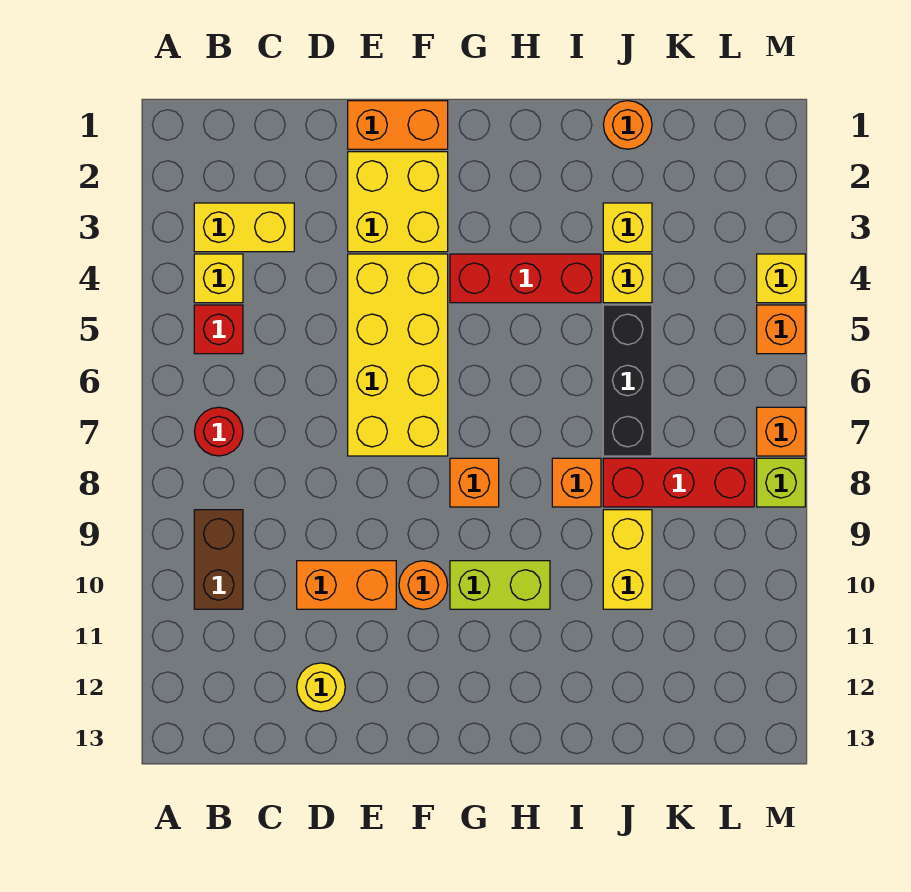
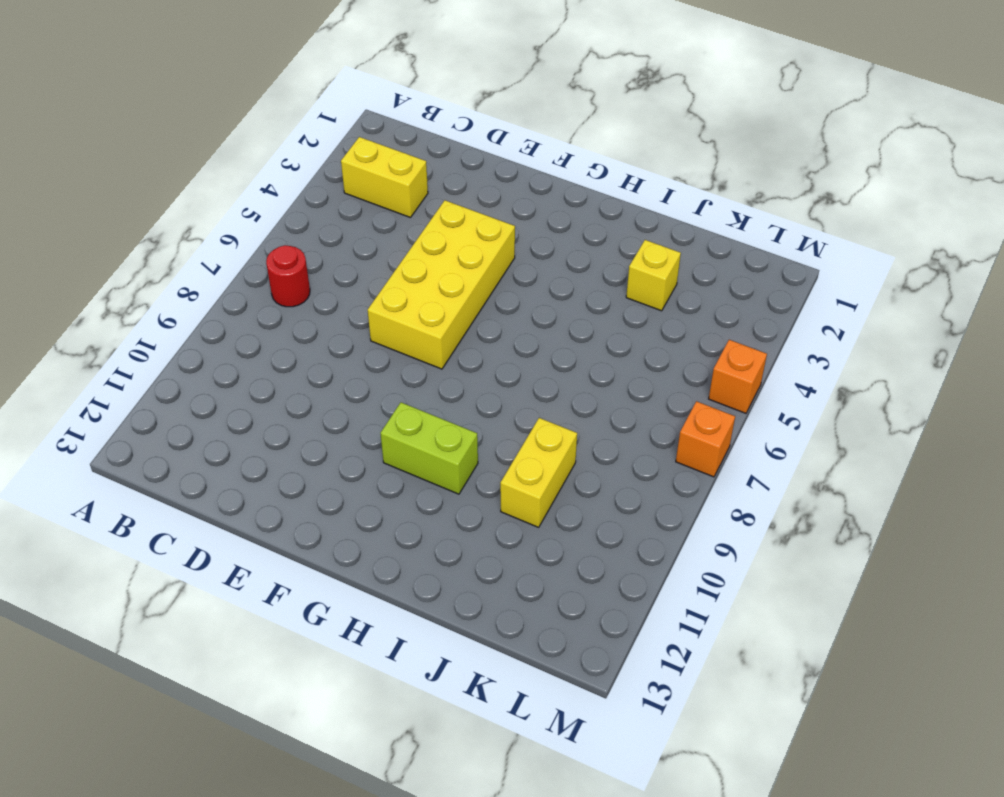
none -> yellow 1x1 brick [194,254,243,303]
none -> red 1x1 brick [194,305,243,354]
none -> brown 1x2 brick [194,510,243,609]

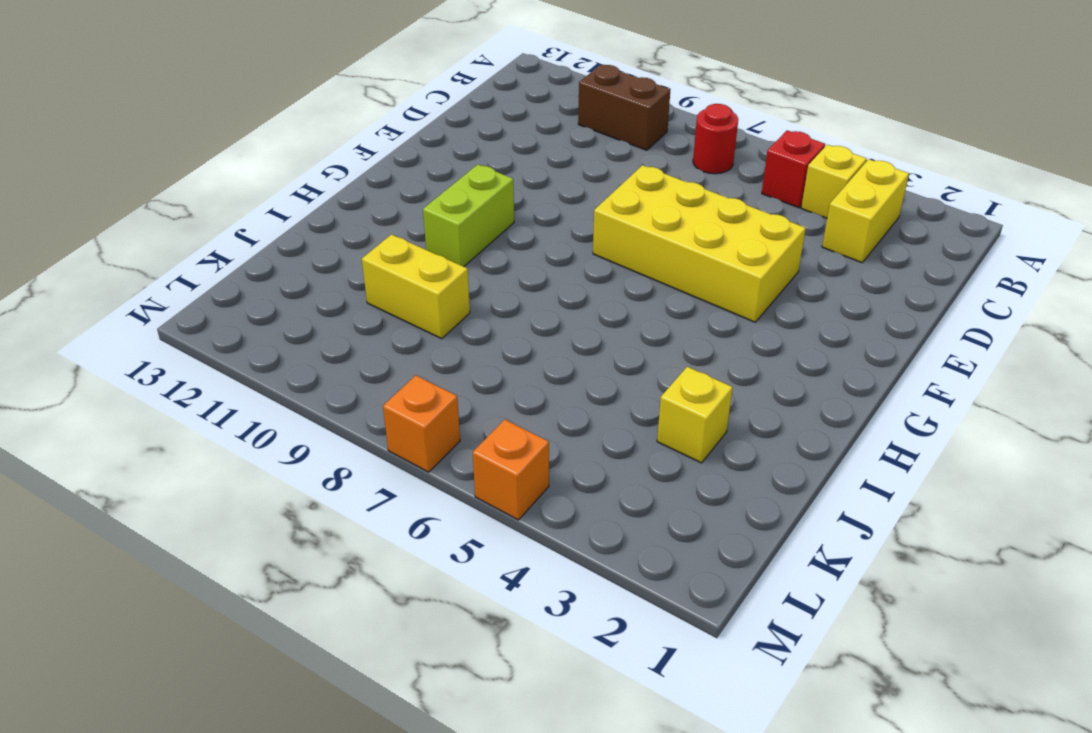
none -> orange 1x2 brick [297,561,396,609]
none -> yellow 1x1 round brick [297,663,345,712]
none -> orange 1x2 brick [348,101,448,149]

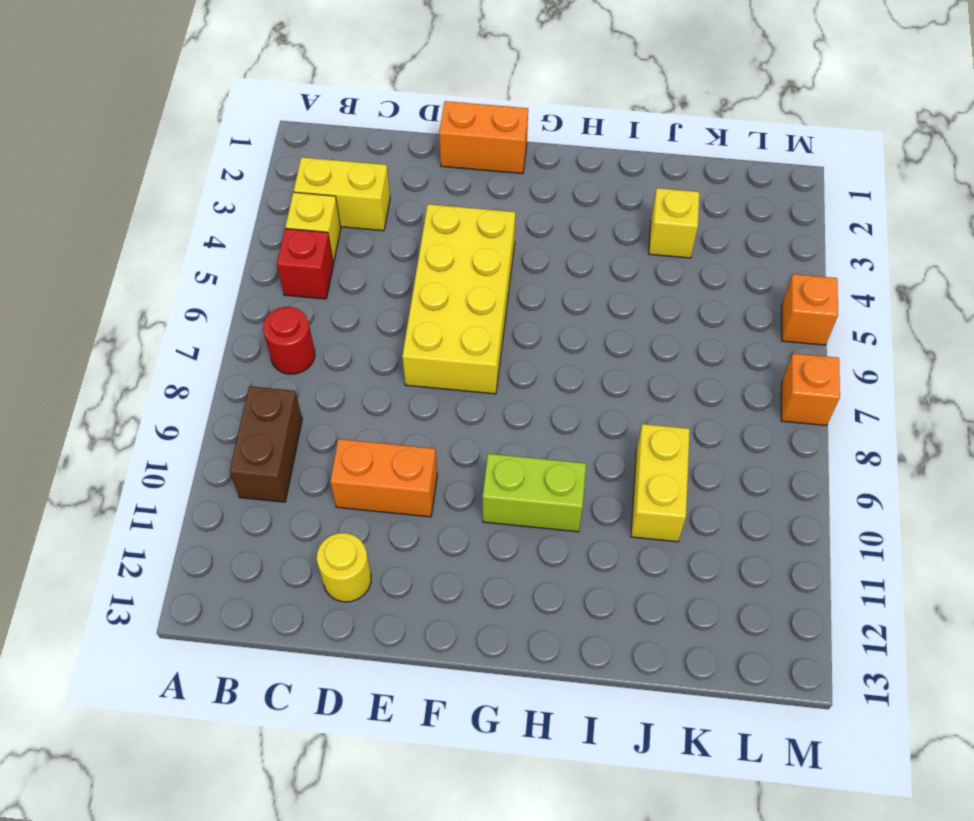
none -> yellow 2x2 brick [348,152,448,252]
none -> orange 1x1 round brick [399,561,448,609]
none -> red 1x3 brick [450,254,601,303]

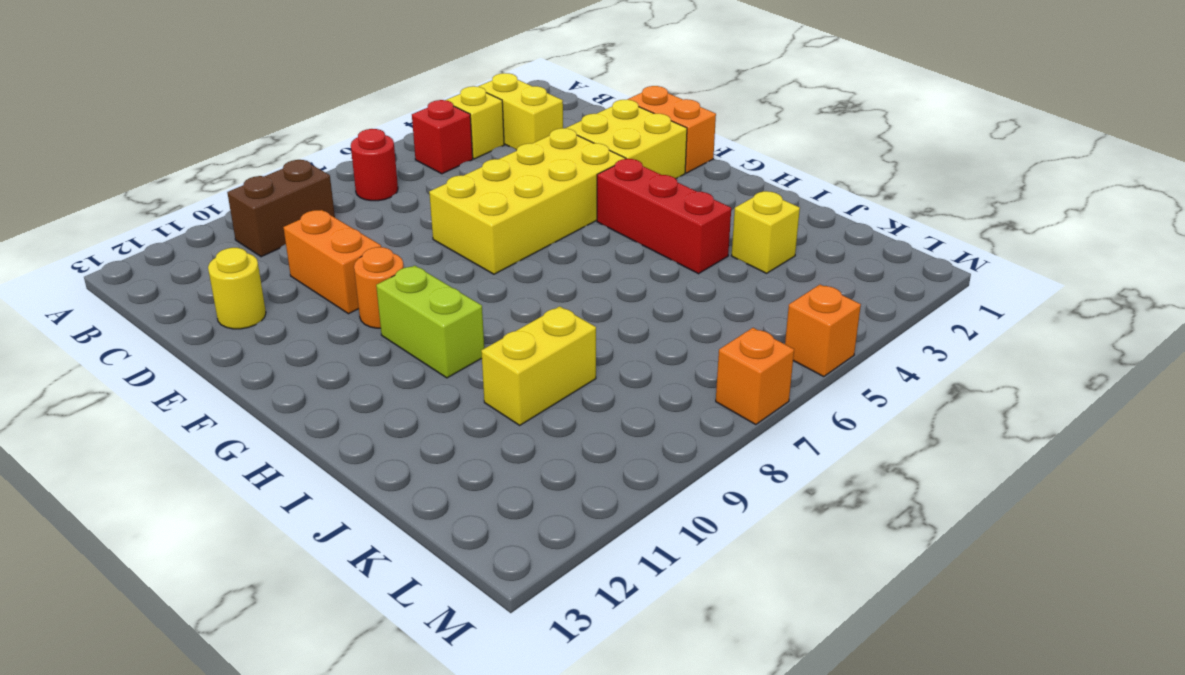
none -> orange 1x1 brick [450,458,499,507]
none -> orange 1x1 brick [552,458,601,507]
none -> orange 1x1 round brick [603,101,652,149]

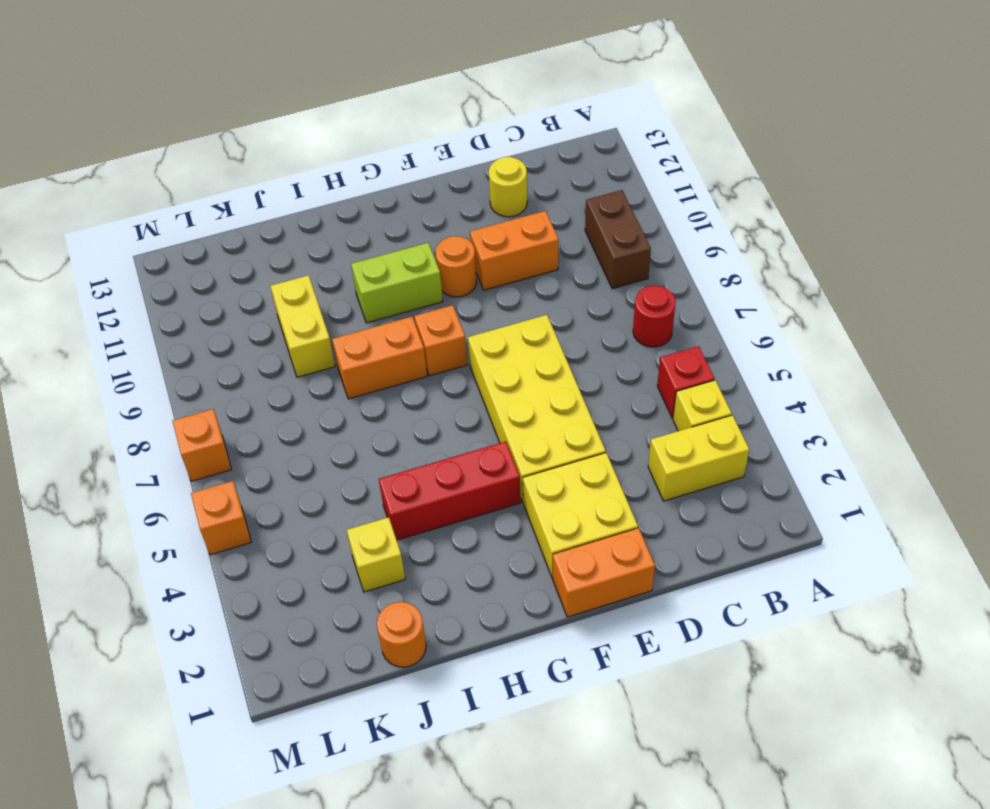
orange 1x2 brick [332,317,427,399] -> orange 1x1 brick [552,458,601,507]
none -> yellow 1x1 brick [603,254,652,303]
none -> black 1x3 brick [603,305,652,456]
none -> red 1x3 brick [603,458,754,507]

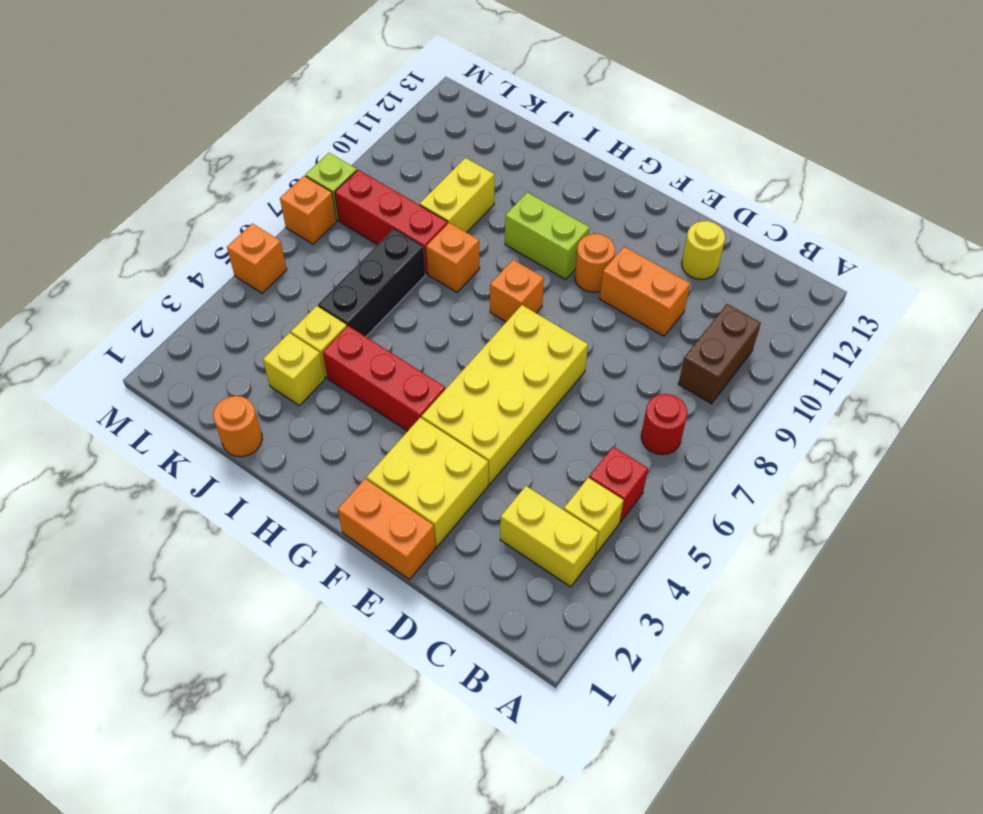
none -> yellow 1x1 brick [757,254,805,303]

